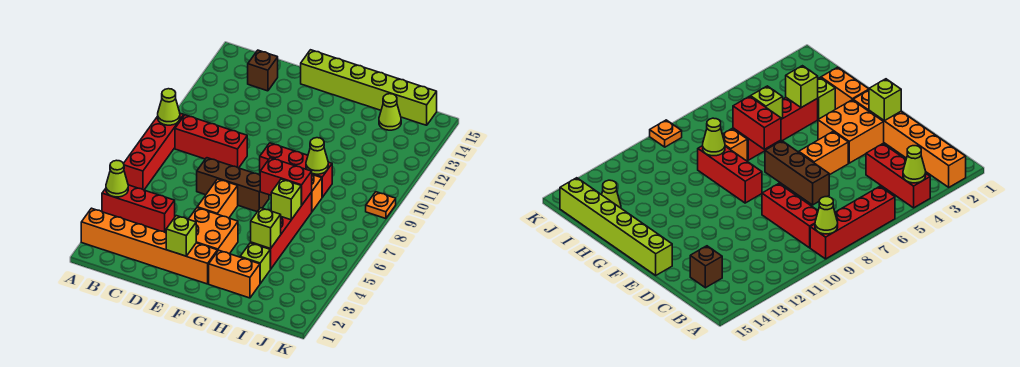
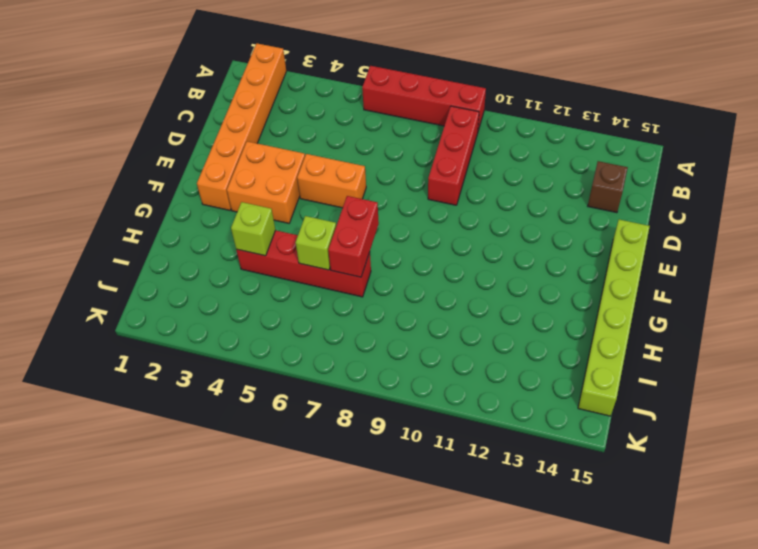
none -> red 1x3 brick [102,185,175,233]
none -> brown 1x3 brick [197,158,269,212]
none -> red 1x3 brick [260,143,332,197]

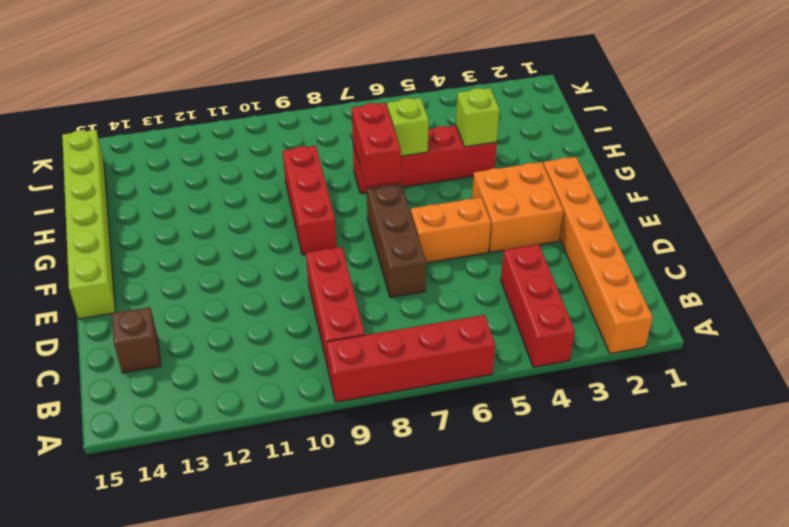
none -> orange 1x2 brick [209,250,260,298]
none -> lime 1x1 brick [240,243,270,283]
none -> orange 1x1 brick [312,175,322,211]

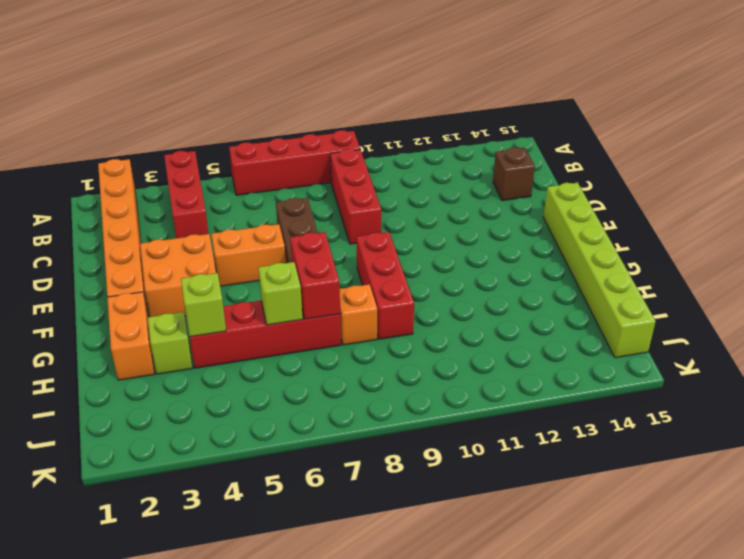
none -> lime 1x1 cone [379,94,401,130]
none -> orange 1x1 plate [366,192,396,219]
none -> lime 1x1 cone [106,160,128,197]

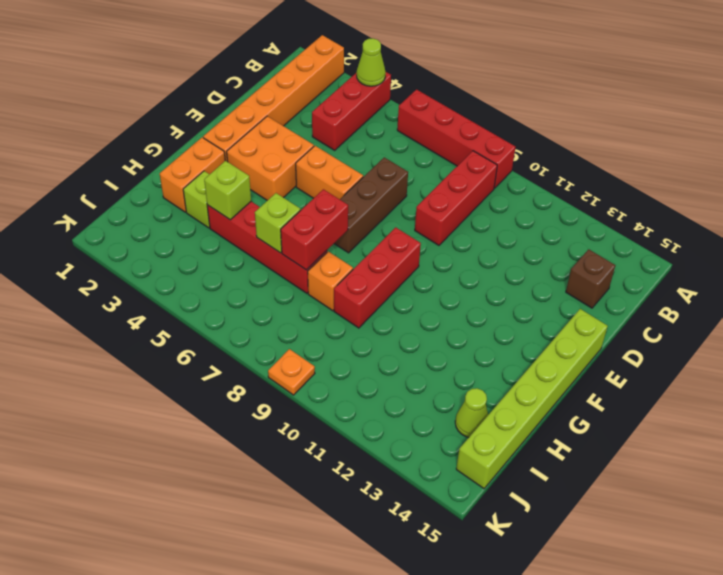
none -> lime 1x1 cone [158,89,180,125]
none -> lime 1x1 brick [166,216,196,256]
none -> lime 1x1 cone [306,138,328,174]

